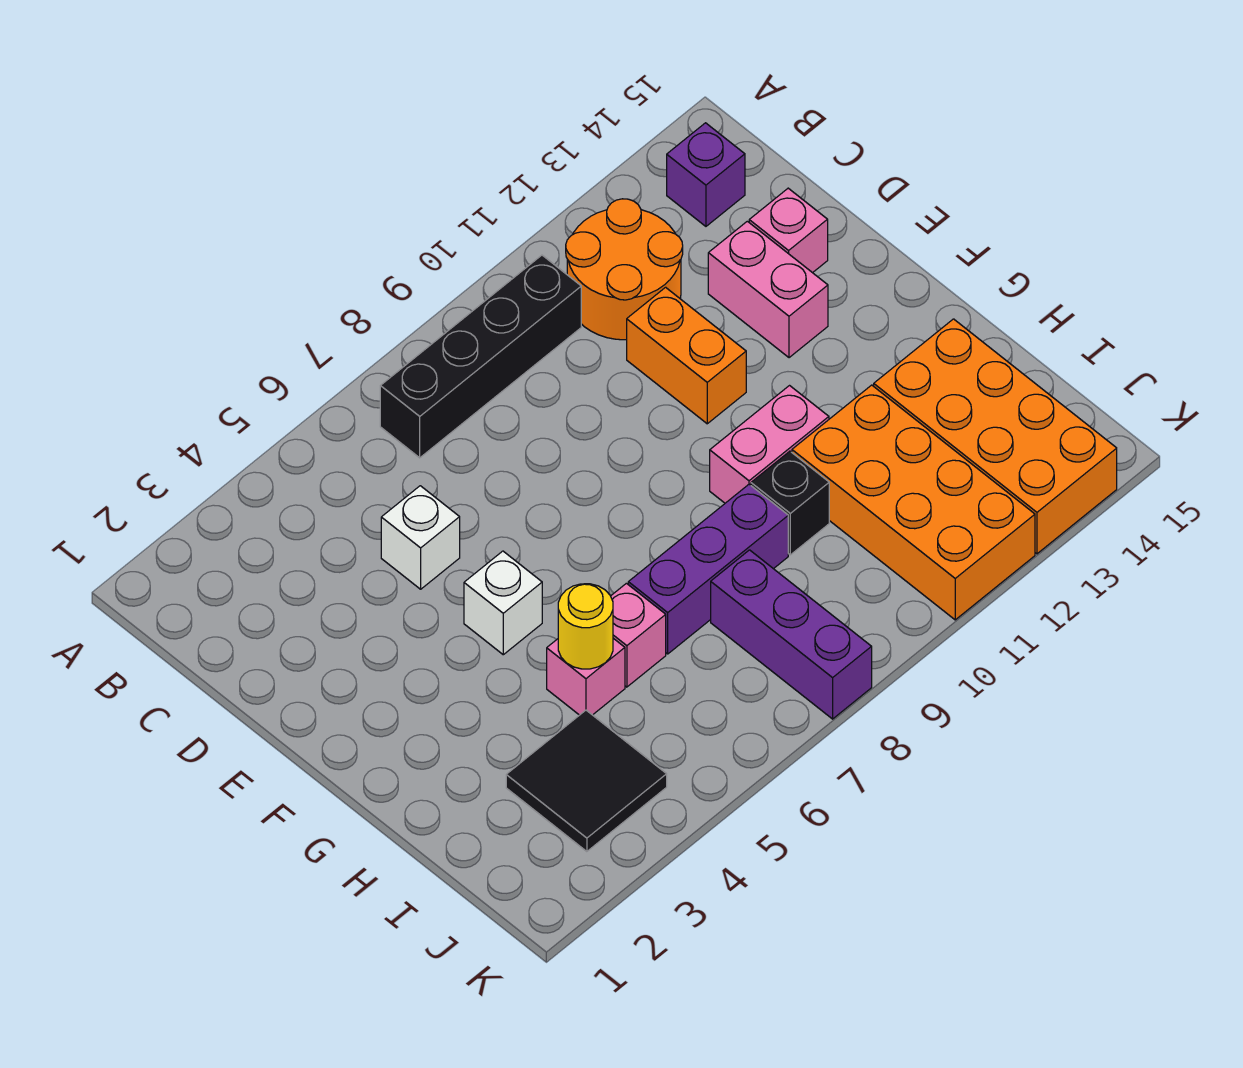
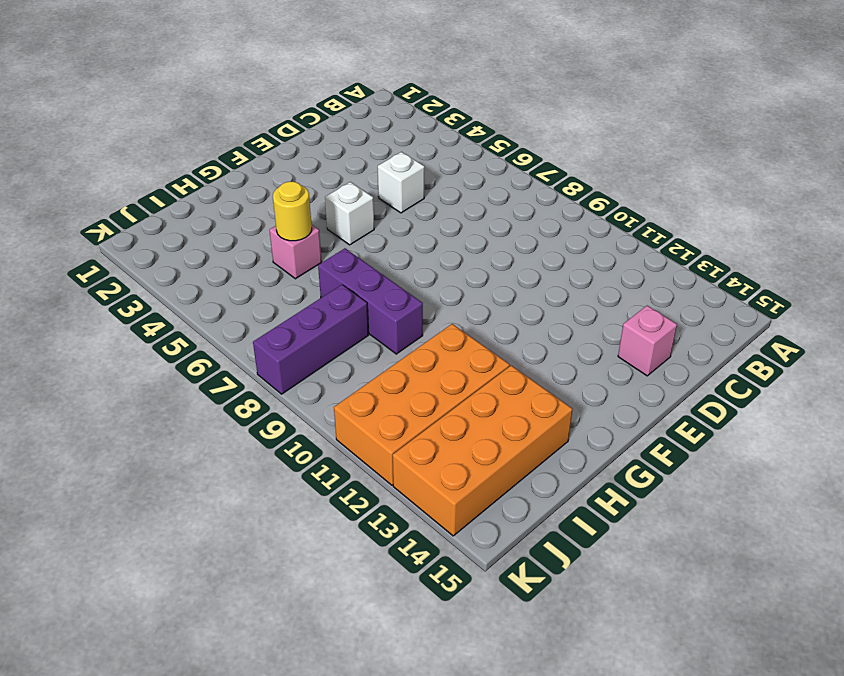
none -> black 1x4 brick [380,255,581,458]
none -> orange 2x2 round brick [566,199,683,340]
none -> purple 1x1 brick [667,123,745,226]

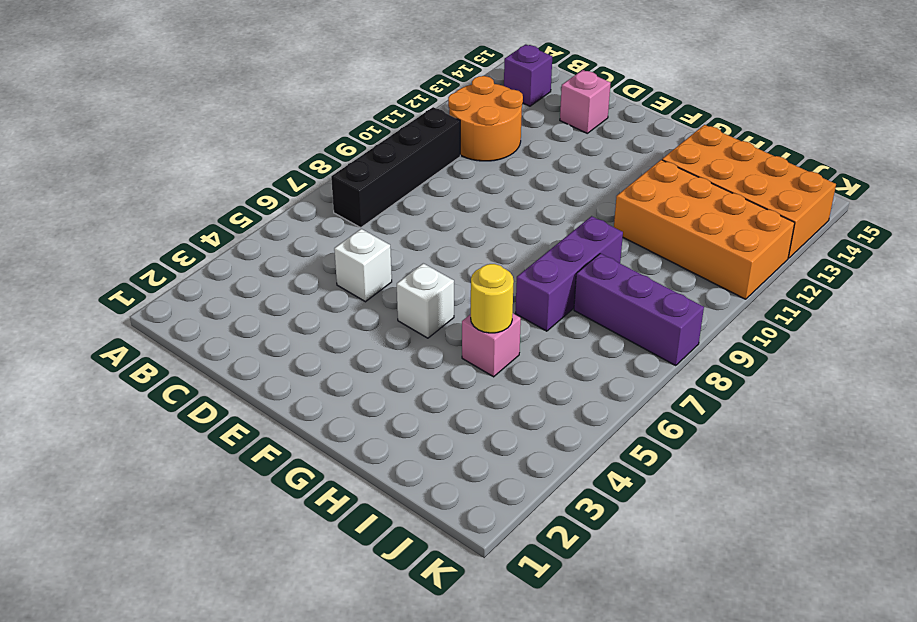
none -> orange 1x2 brick [627,287,746,424]
none -> pink 1x2 brick [708,221,828,358]
none -> pink 1x2 brick [710,386,829,503]

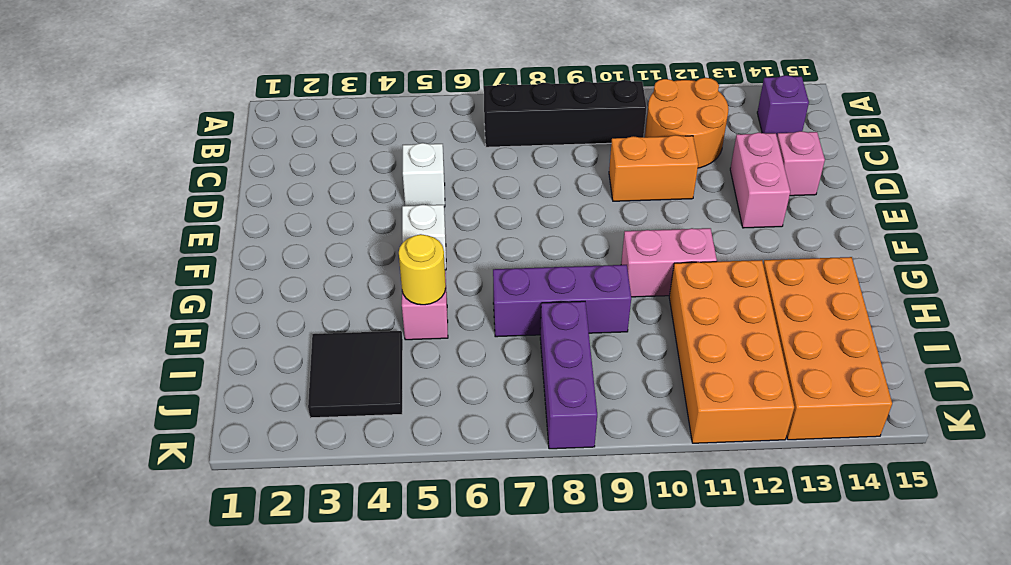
orange 1x2 brick [609,135,698,201] -> orange 1x2 brick turned to [627,287,746,424]
none -> pink 1x1 brick [611,583,666,687]
none -> black 1x1 brick [751,451,829,555]

